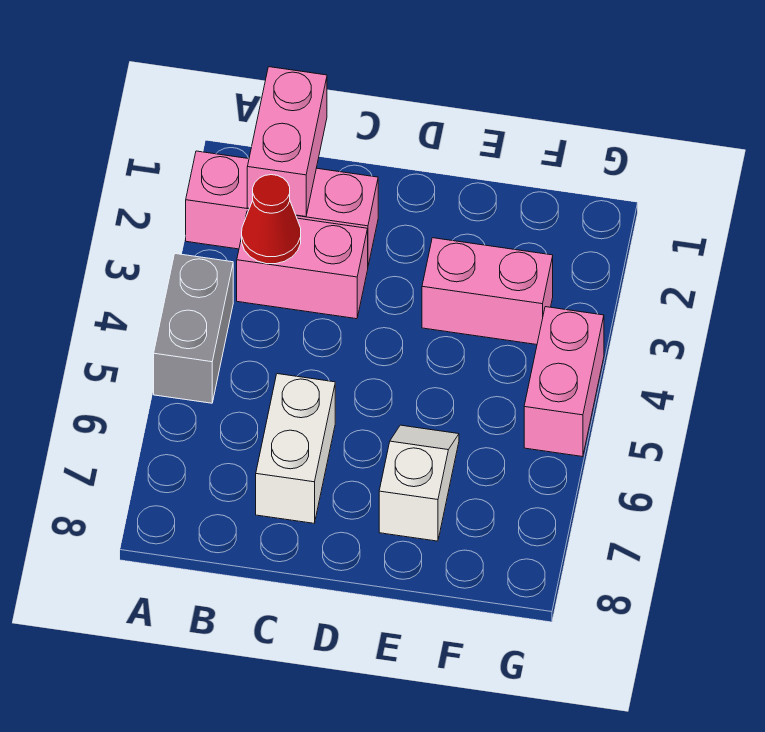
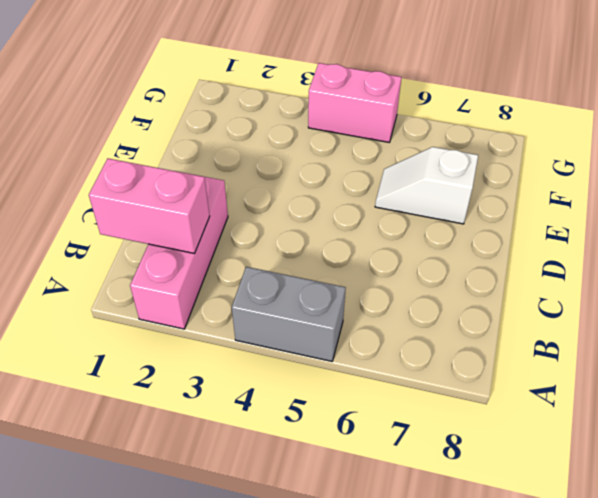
none -> pink 1x2 brick [237,211,368,319]
none -> white 1x2 brick [256,374,335,523]

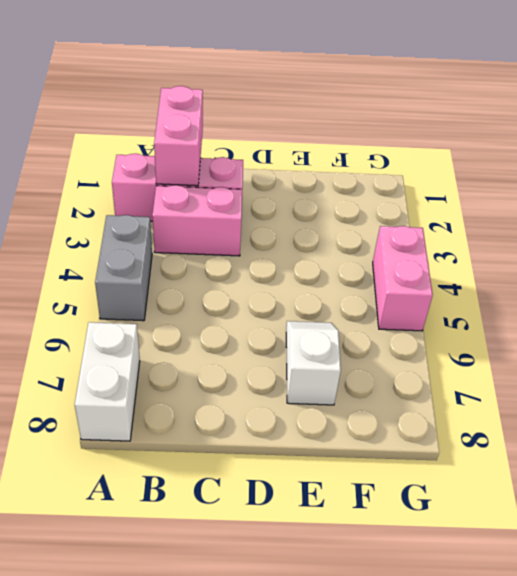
white 1x2 brick [75,322,140,441] -> white 1x2 brick moved to [256,374,335,523]
none -> pink 1x2 brick [422,238,553,345]
none -> red 1x1 cone [242,175,301,264]

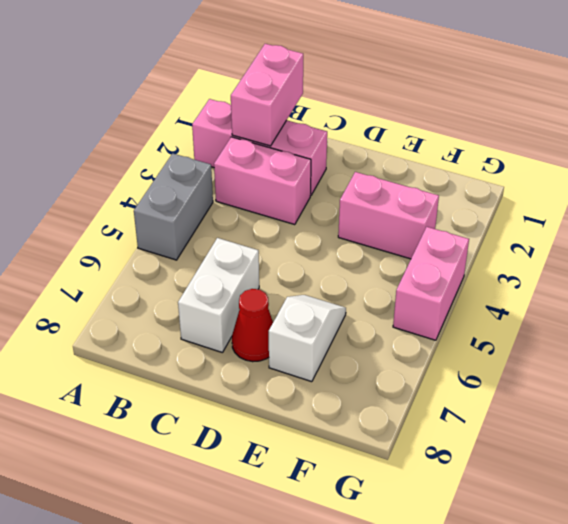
red 1x1 cone [232,289,273,362] -> red 1x1 cone moved to [242,175,301,264]

